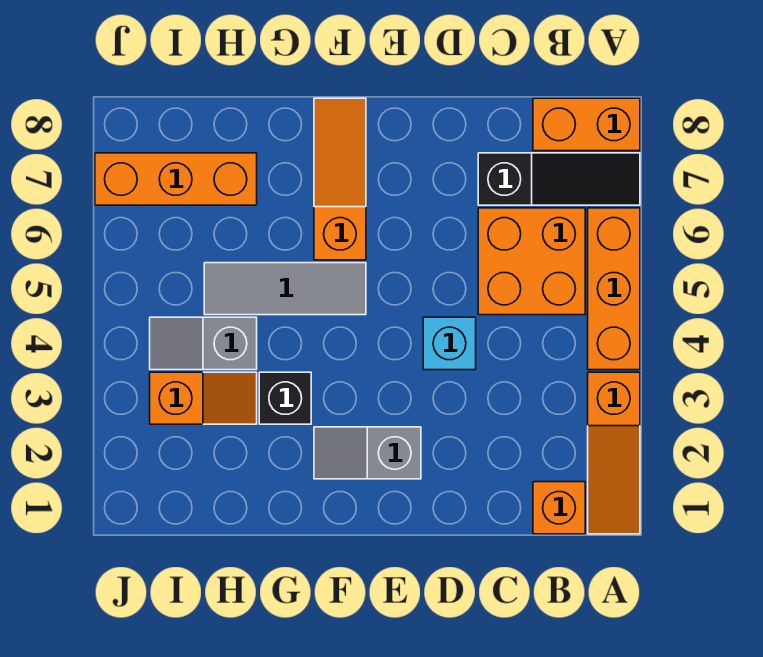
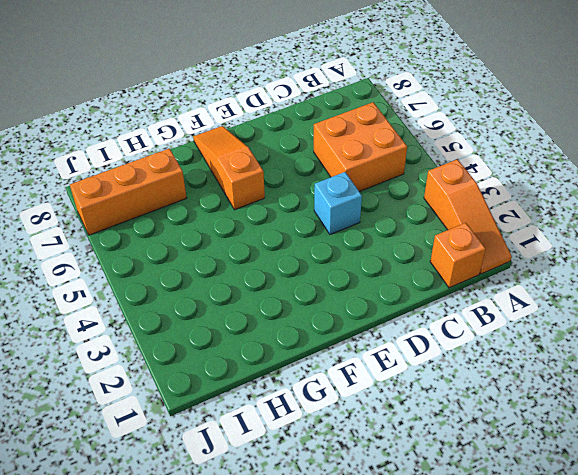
none -> orange 1x3 brick [588,208,640,370]
none -> black 1x3 slope [478,153,640,205]
none -> orange 1x2 brick [533,98,640,151]

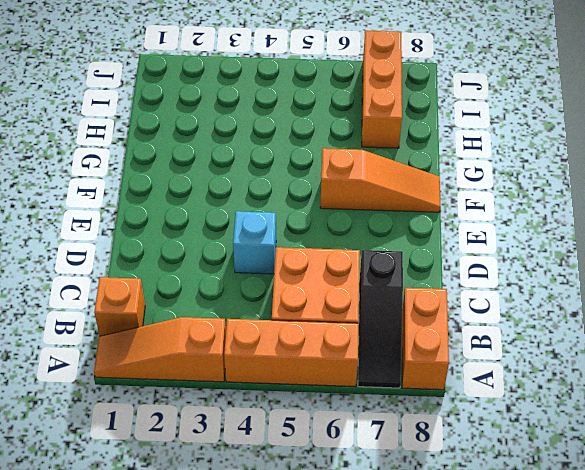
none -> grey 1x2 slope [314,427,421,479]
none -> grey 1x3 tile [204,263,366,315]
none -> black 1x1 brick [259,372,311,424]

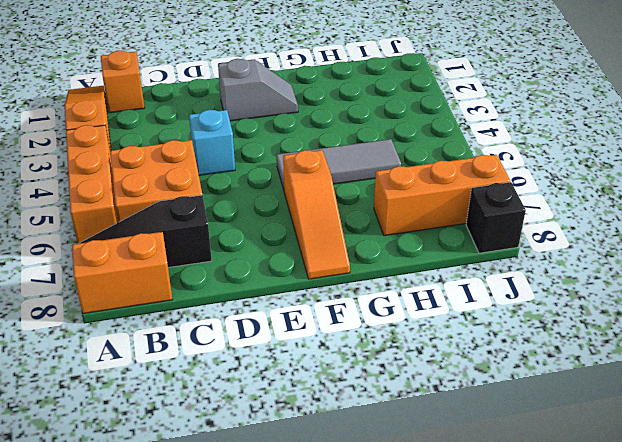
black 1x1 brick [466,182,526,253] -> black 1x1 brick moved to [259,372,311,424]
none -> orange 1x2 slope [150,372,257,424]
none -> grey 1x2 slope [150,317,257,370]

